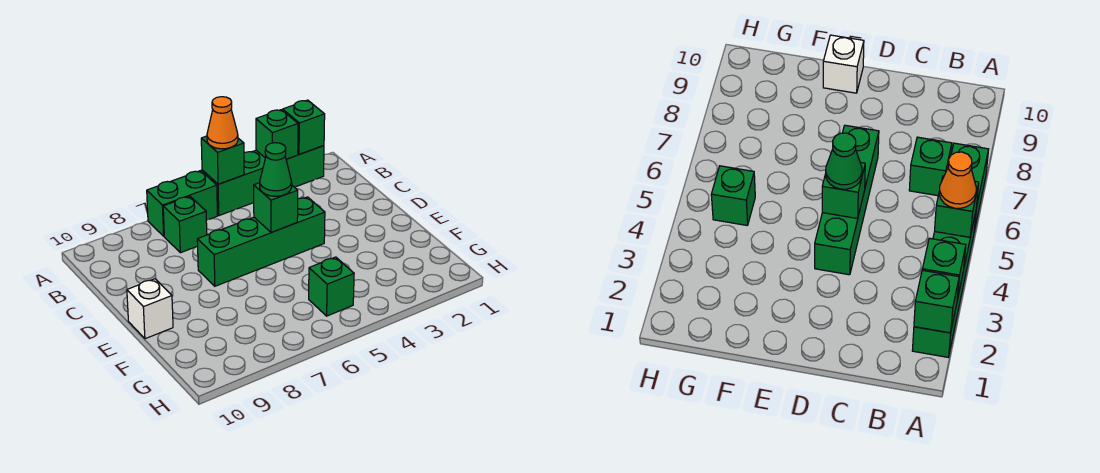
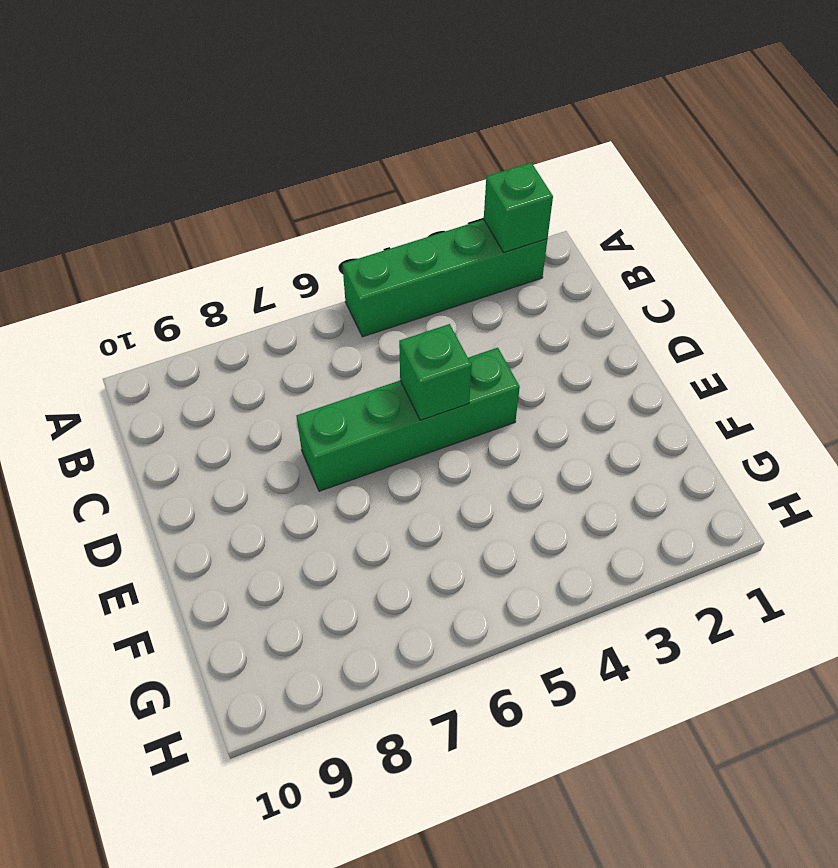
none -> green 1x2 brick [147,171,217,236]
none -> green 1x1 brick [163,196,207,253]
none -> white 1x1 brick [127,279,173,339]

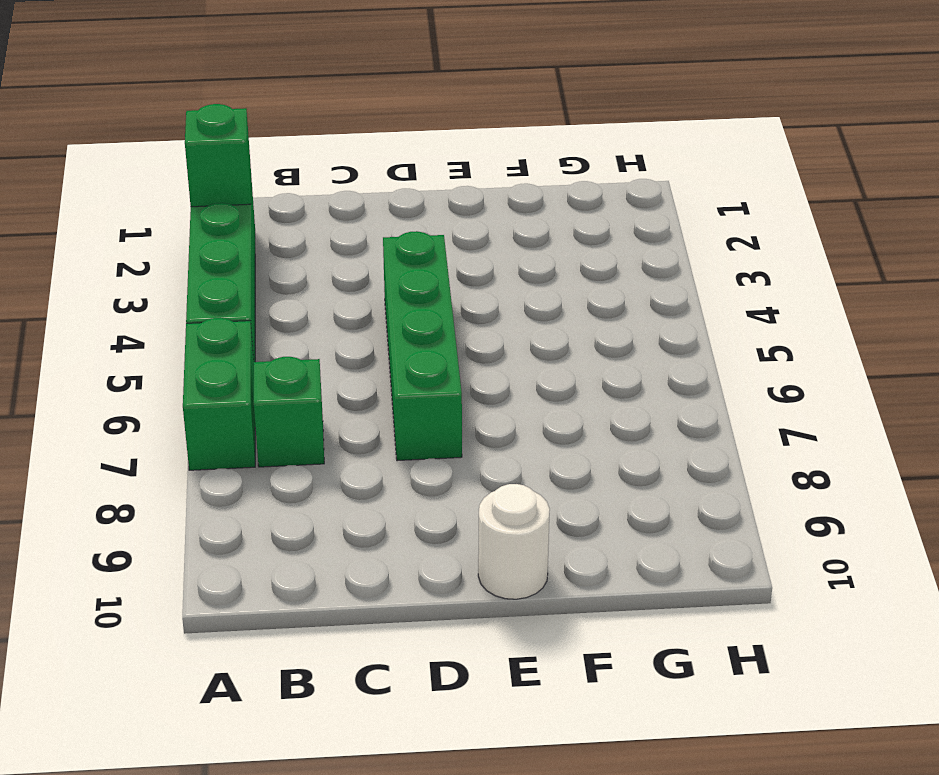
white 1x1 round brick [478,484,550,599] -> white 1x1 brick [127,279,173,339]
none -> green 1x1 brick [309,257,354,316]
none -> green 1x1 brick [256,110,298,159]
none -> green 1x1 brick [201,136,244,184]

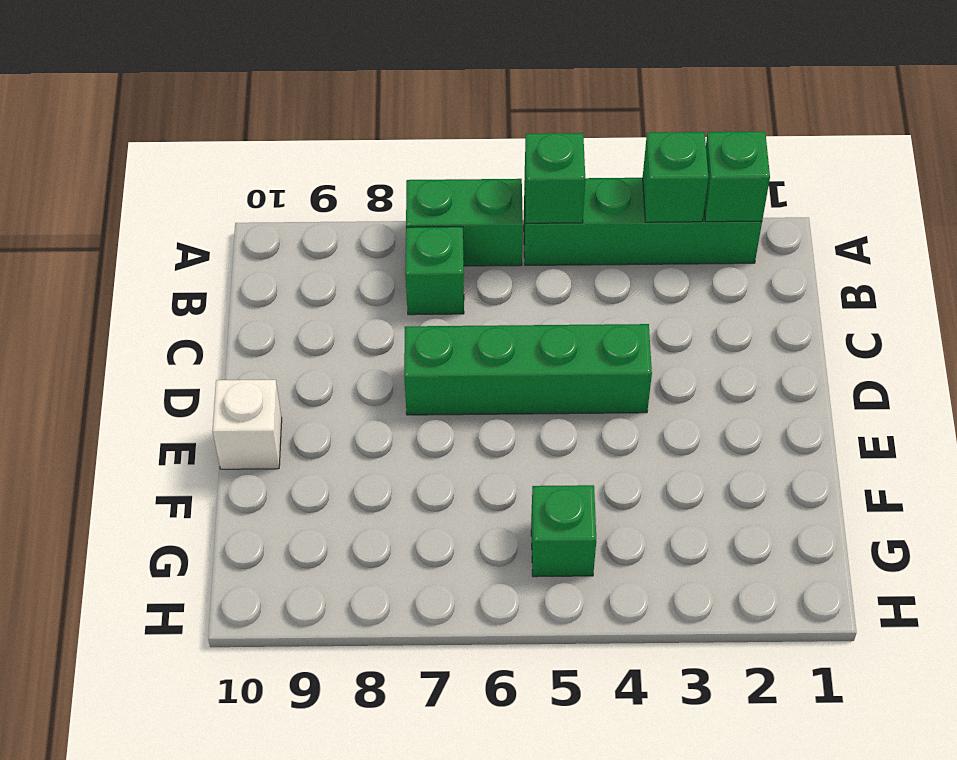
none -> green 1x1 brick [254,183,298,232]
none -> orange 1x1 cone [207,97,238,149]
none -> green 1x1 cone [260,143,292,196]

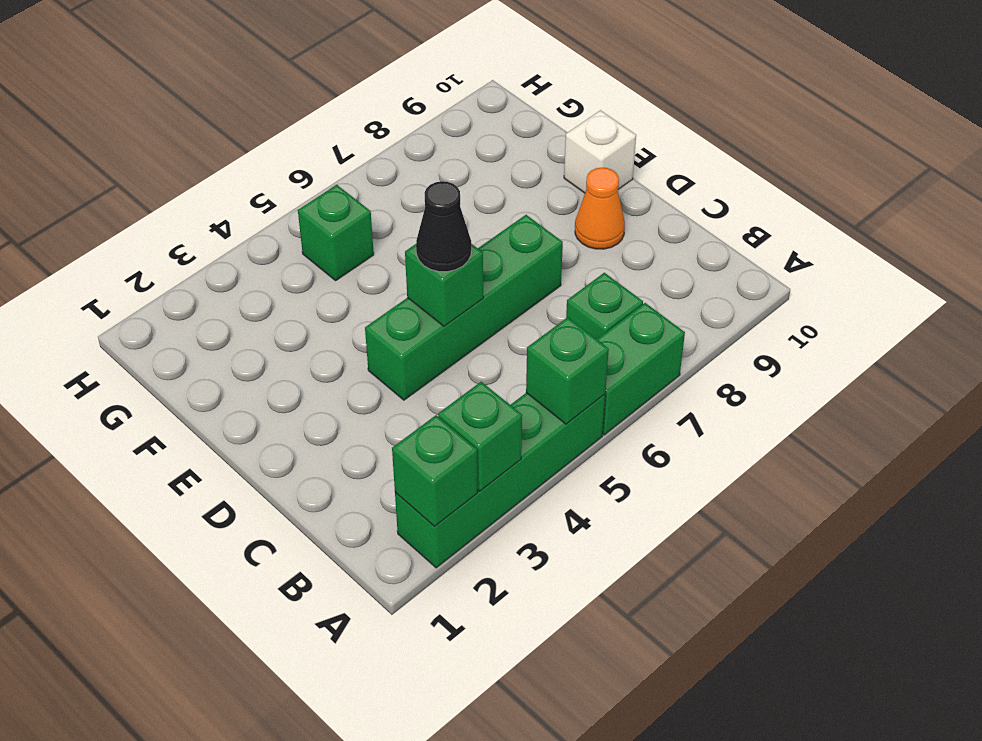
black 1x1 cone [416,181,471,272] -> green 1x1 cone [260,143,292,196]
orange 1x1 cone [575,168,625,249] -> orange 1x1 cone moved to [207,97,238,149]

